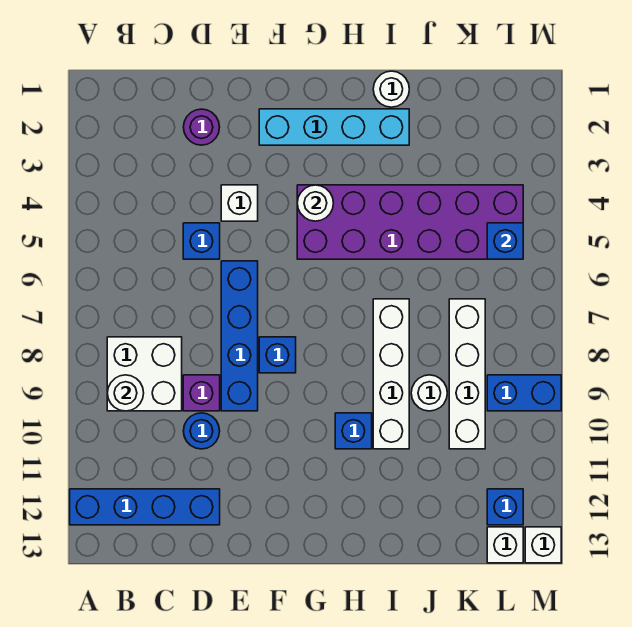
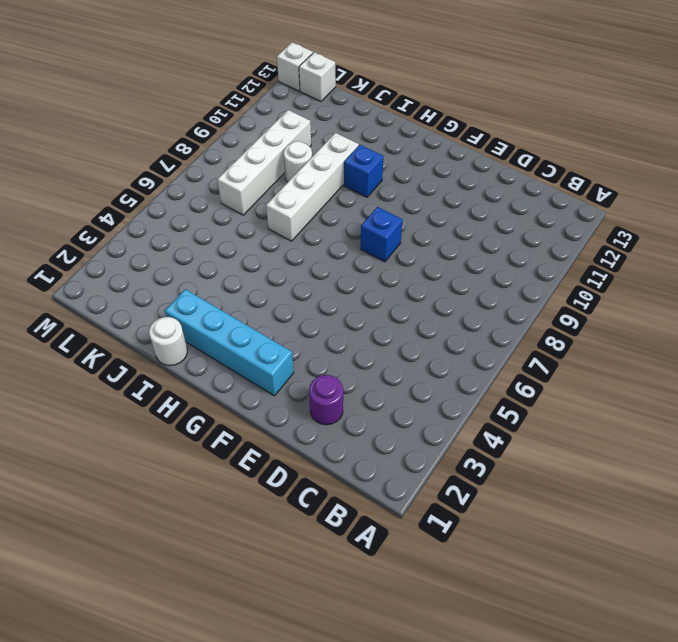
none -> blue 1x4 brick [70,489,220,525]
none -> white 2x2 brick [107,337,182,411]
none -> blue 1x1 brick [183,223,220,259]

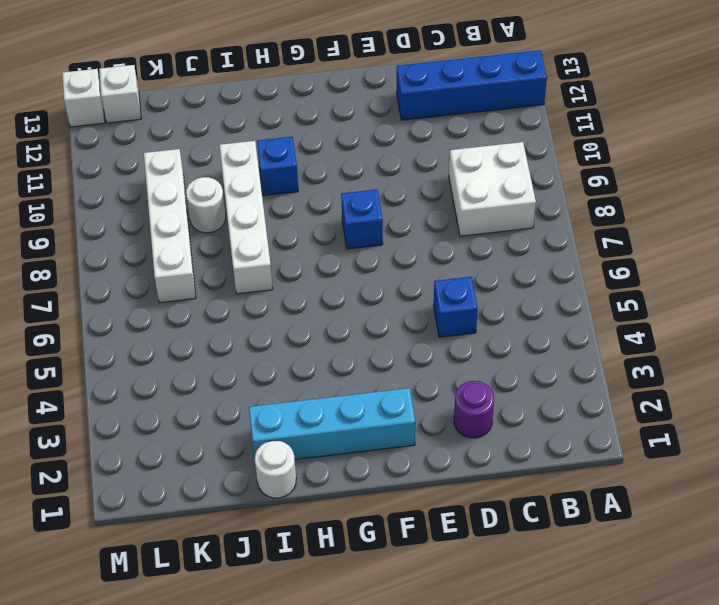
none -> purple 1x1 brick [183,375,220,411]
none -> blue 1x1 round brick [184,413,220,449]
none -> white 1x1 brick [221,185,258,221]

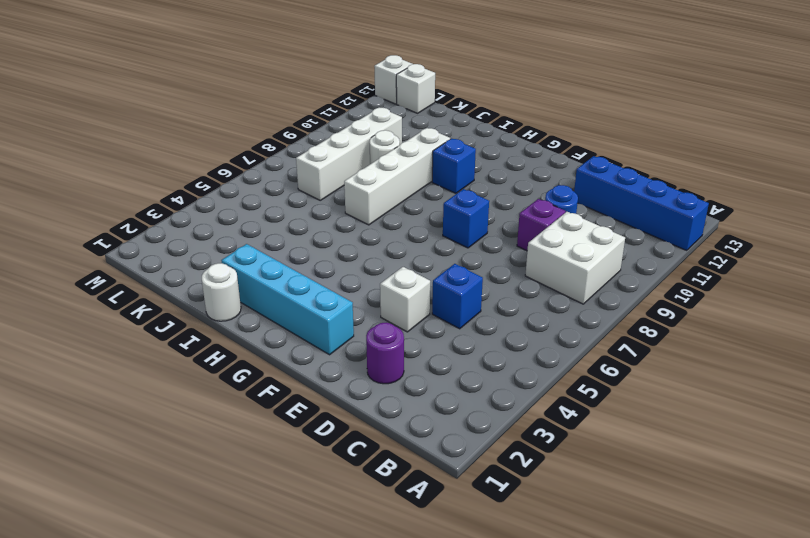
none -> blue 1x4 brick [221,261,258,411]
none -> purple 2x6 brick [297,185,523,259]
none -> blue 1x2 brick [487,375,561,411]

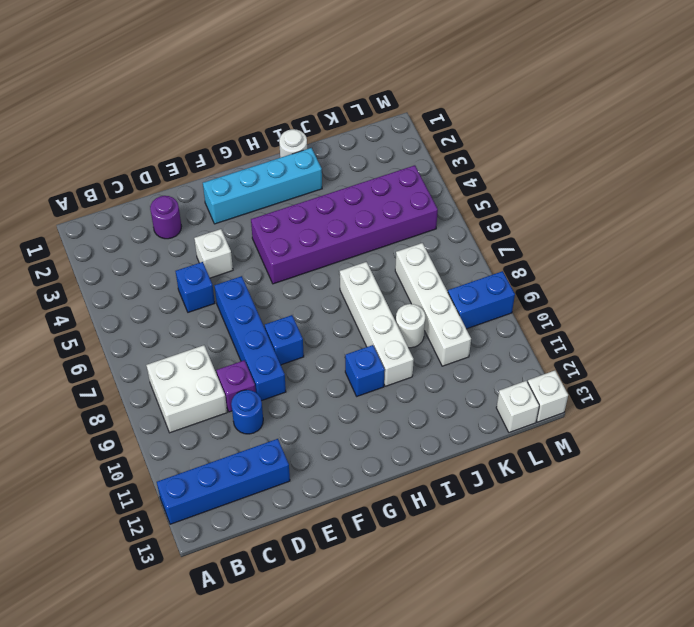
none -> blue 1x1 brick [487,489,523,525]
none -> white 1x1 round brick [107,375,144,411]
none -> white 1x1 round brick [297,185,333,221]

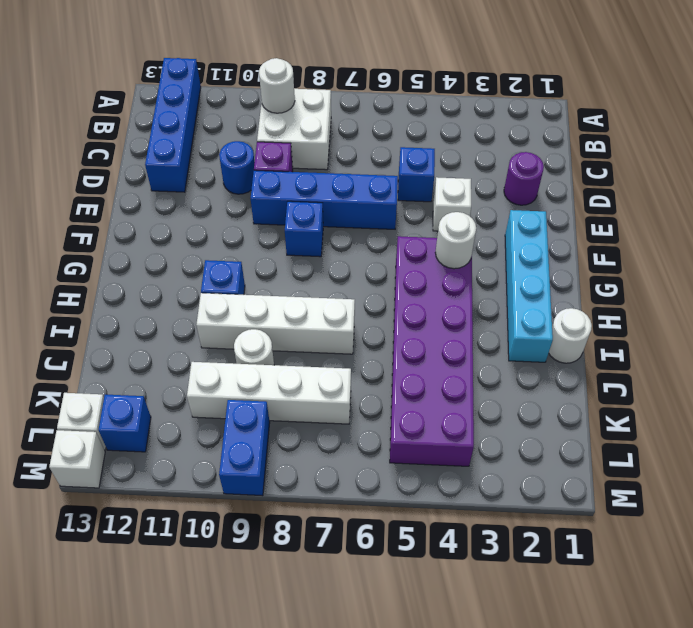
none -> blue 1x1 brick [487,223,523,259]

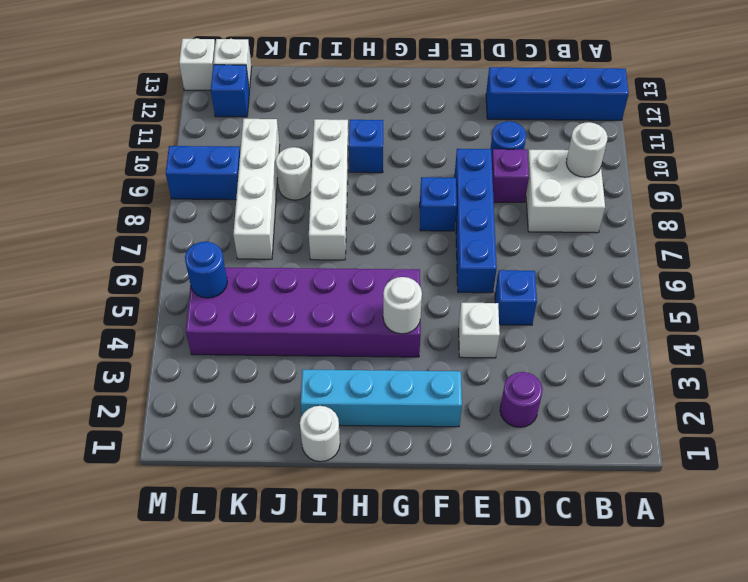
blue 1x1 round brick [185,242,227,298] -> blue 1x1 brick [487,223,523,259]

